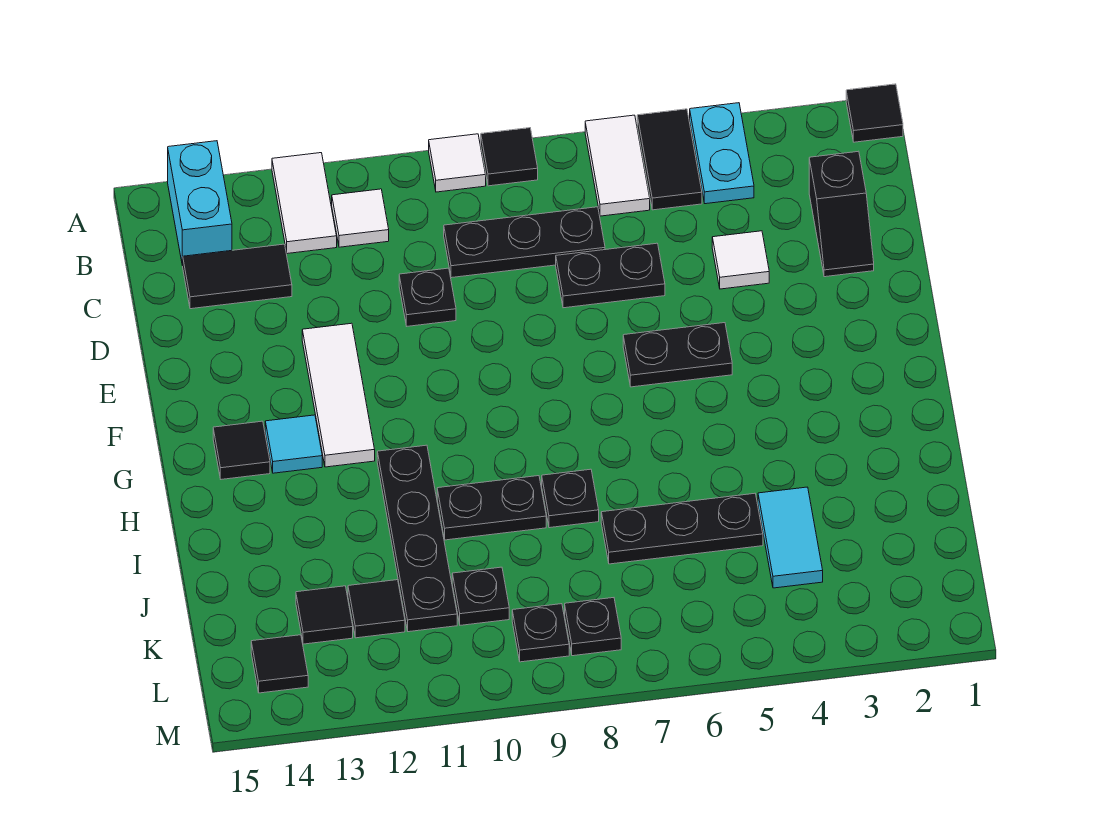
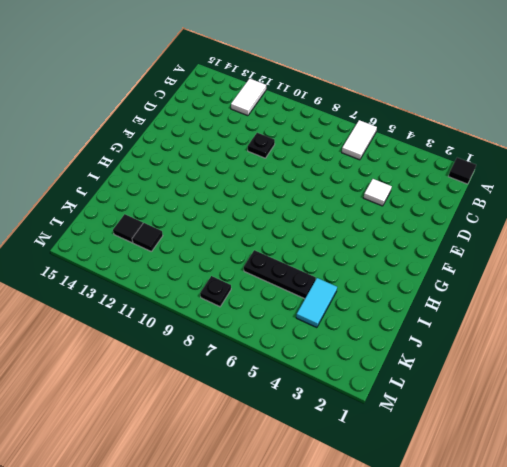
none -> cyan 1x2 plate [690,103,754,204]
none -> black 1x2 tile [637,109,702,210]
none -> black 1x1 tile [480,128,538,186]
none -> white 1x1 tile [429,134,486,192]

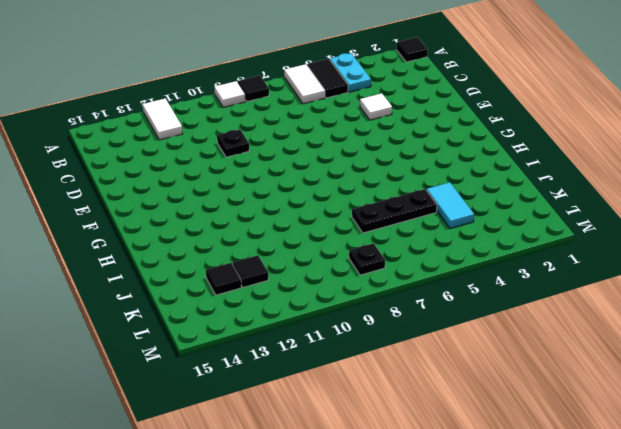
none -> cyan 1x2 brick [168,141,232,266]
none -> white 1x1 tile [332,189,389,247]
none -> black 1x2 slope [809,151,874,277]
none -> black 1x3 plate [444,207,605,278]

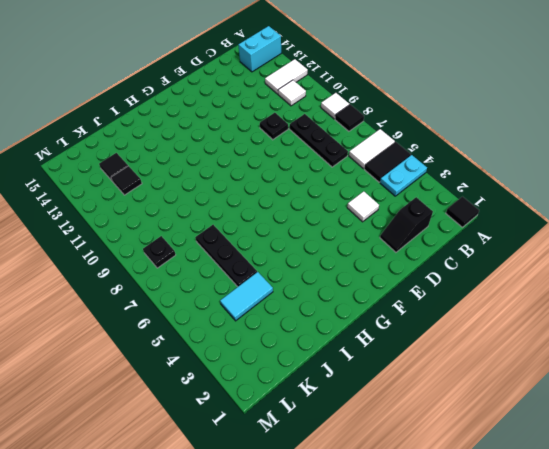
none -> black 1x2 tile [183,244,292,309]
none -> black 1x2 plate [556,243,665,308]
none -> white 1x3 tile [302,323,375,467]
none -> black 1x2 plate [623,323,732,387]

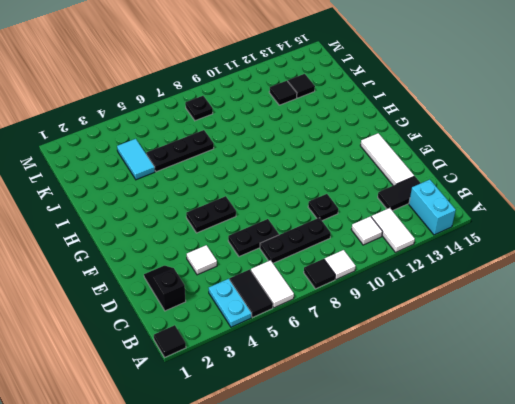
white 1x3 tile [360,133,414,185] -> white 1x3 tile moved to [302,323,375,467]
none -> cyan 1x1 tile [265,415,322,473]
none -> black 1x1 tile [213,421,270,479]
none -> black 1x4 plate [377,445,457,632]
none -> black 1x1 plate [542,469,599,528]

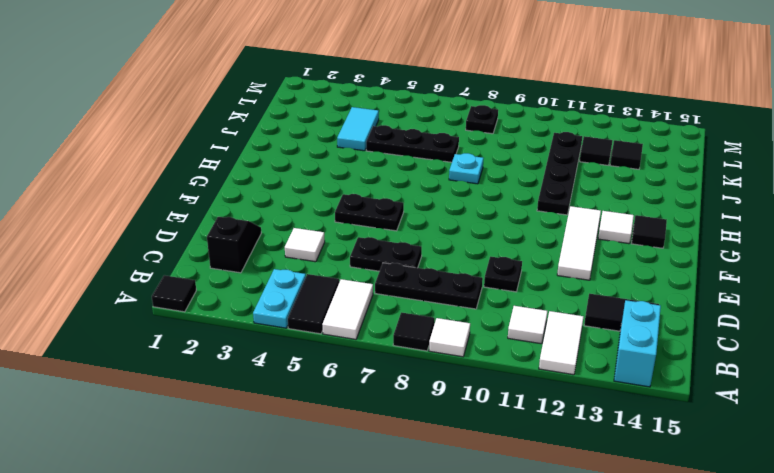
white 1x1 tile [598,211,634,244] -> cyan 1x1 tile [265,415,322,473]
cyan 1x1 plate [449,153,484,184] -> black 1x1 plate [542,469,599,528]
none -> black 1x2 plate [437,476,546,540]
none -> black 1x1 plate [452,567,509,625]
none -> black 1x1 plate [512,604,569,662]
none -> black 1x1 tile [251,635,308,693]

